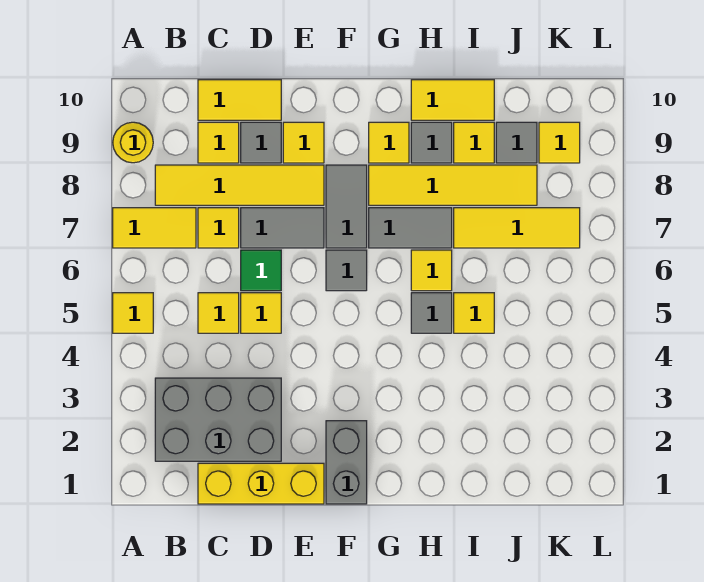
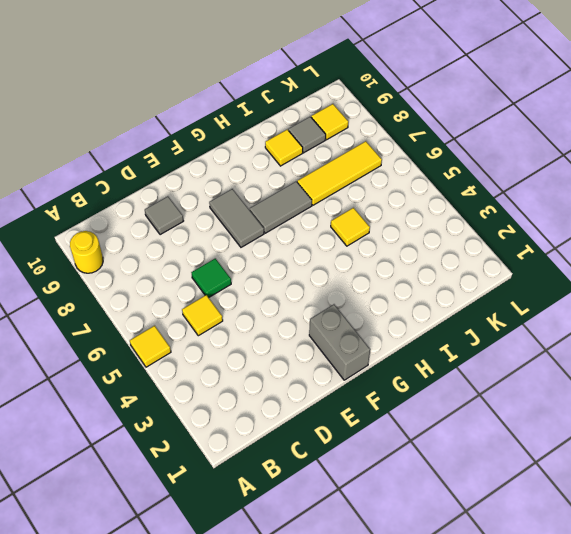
none -> yellow 1x2 tile [113,208,196,248]
none -> grey 2x3 brick [155,378,281,461]
none -> yellow 1x4 tile [155,165,324,205]
none -> yellow 1x3 brick [198,463,324,504]

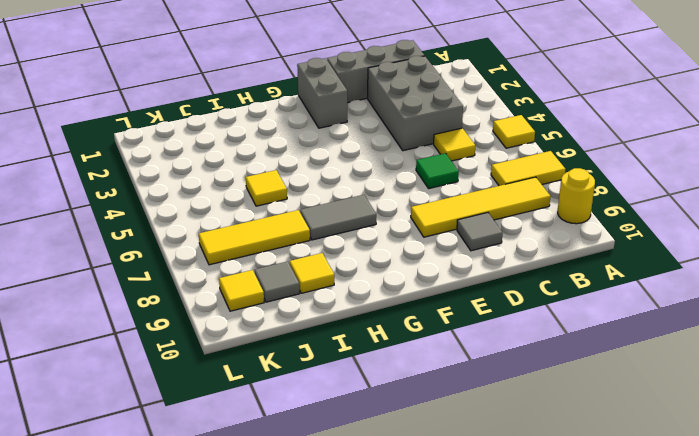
grey 1x3 brick [327,40,425,103] -> yellow 1x3 brick [198,463,324,504]
grey 2x3 brick [368,56,463,151] -> grey 2x3 brick turned to [155,378,281,461]
none -> yellow 1x1 tile [198,208,239,248]
none -> yellow 1x1 tile [198,122,239,163]
none -> yellow 1x2 tile [198,80,281,120]
none -> yellow 1x1 tile [241,293,281,333]

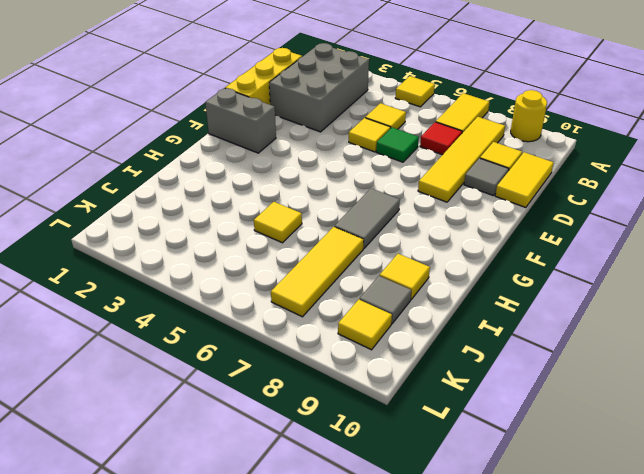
red 1x1 tile [420,122,462,155] -> yellow 1x1 tile [198,208,239,248]
none -> grey 1x2 tile [241,208,324,248]
none -> yellow 1x1 tile [283,122,324,163]
none -> grey 1x1 tile [326,250,367,291]
none -> grey 1x2 tile [326,165,367,248]

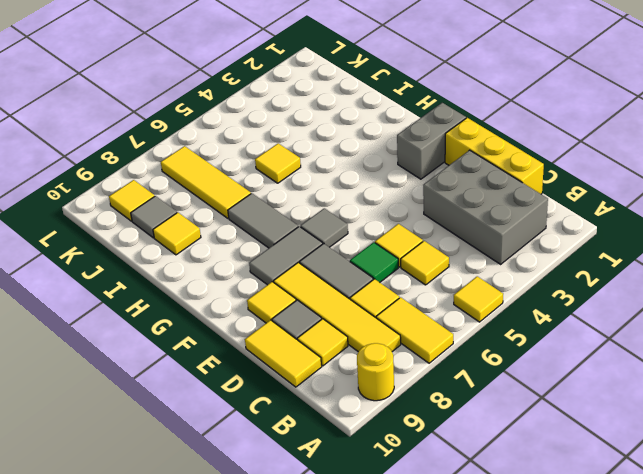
none -> yellow 1x4 tile [369,165,537,205]
none -> yellow 1x1 tile [369,122,409,163]
none -> grey 1x1 tile [411,293,452,333]
none -> yellow 1x1 tile [411,250,452,291]

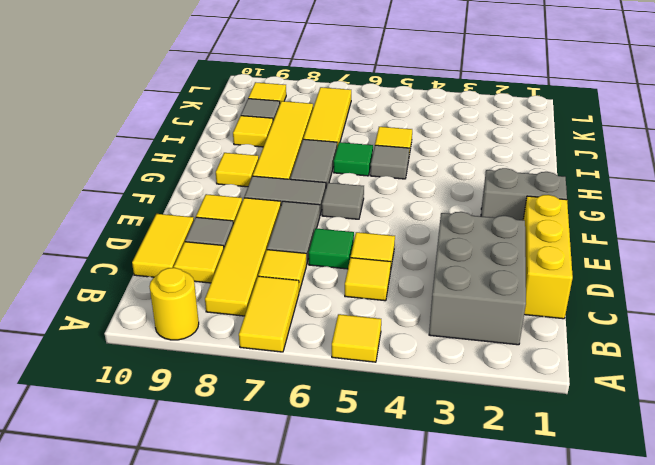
green 1x1 tile [334,142,373,176] -> yellow 1x1 tile [411,250,452,291]
none -> grey 1x1 tile [411,122,452,163]
none -> yellow 1x2 tile [411,80,494,120]

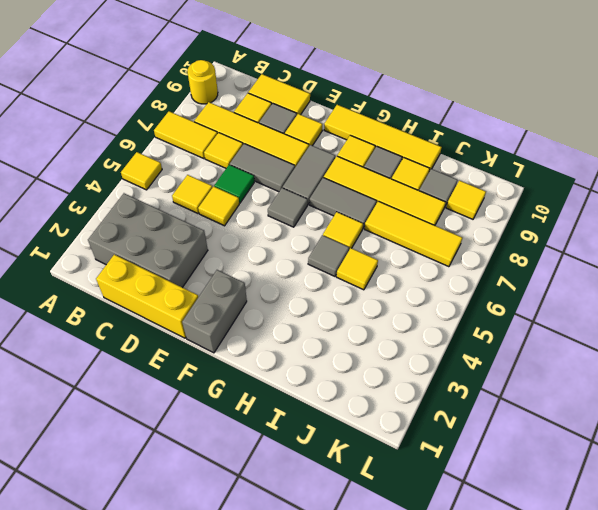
yellow 1x4 tile [324,105,442,171] -> yellow 1x2 tile [411,80,494,120]

